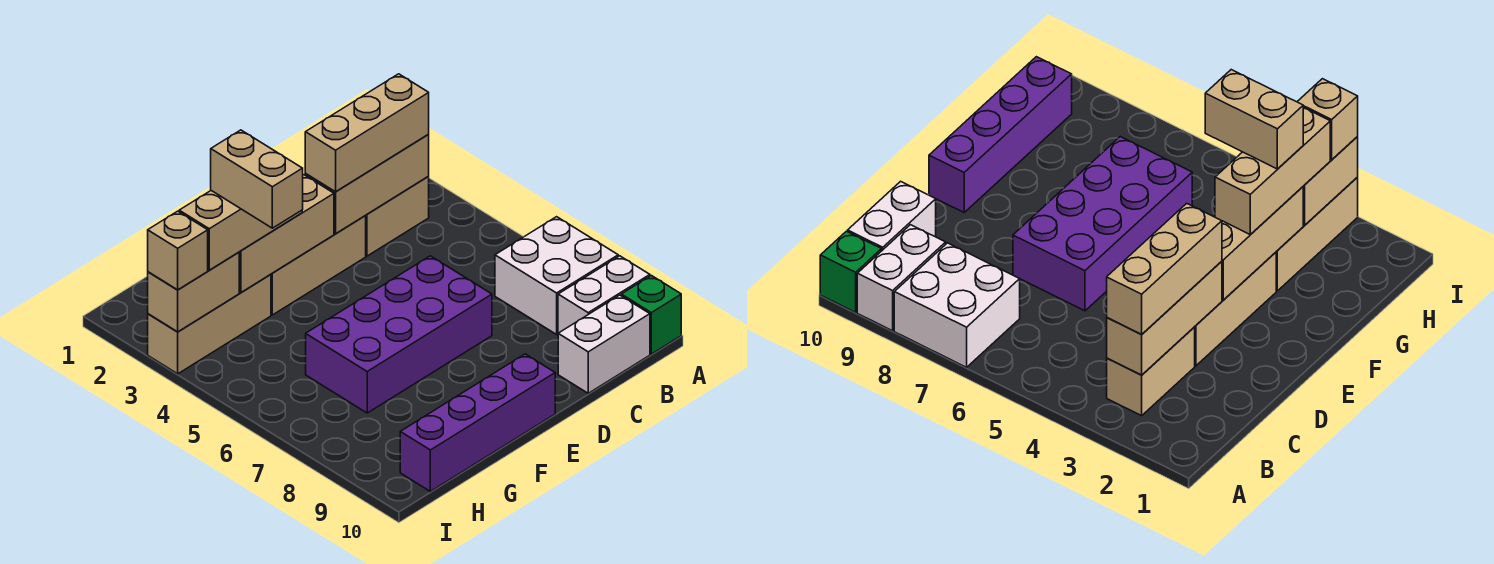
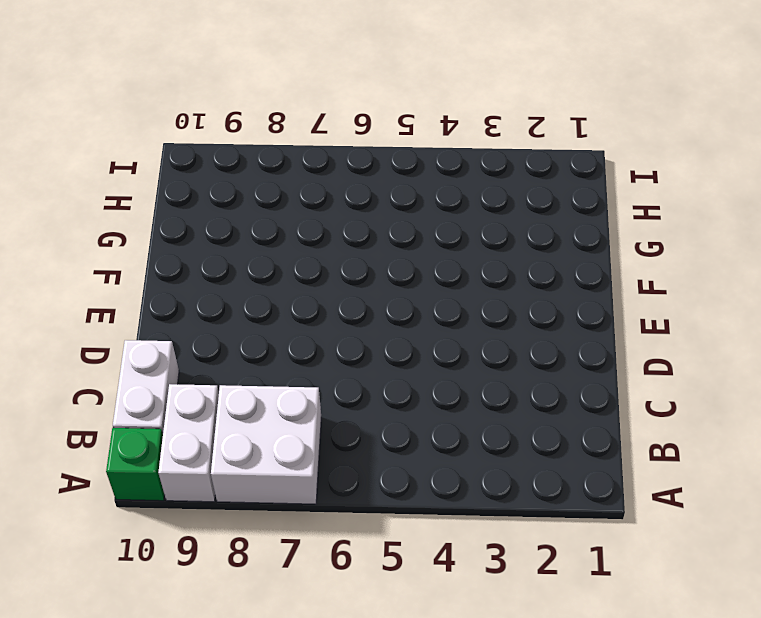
none -> tan 1x2 brick [365,177,429,256]
none -> tan 1x3 brick [271,216,366,315]
none -> purple 2x4 brick [306,256,492,413]

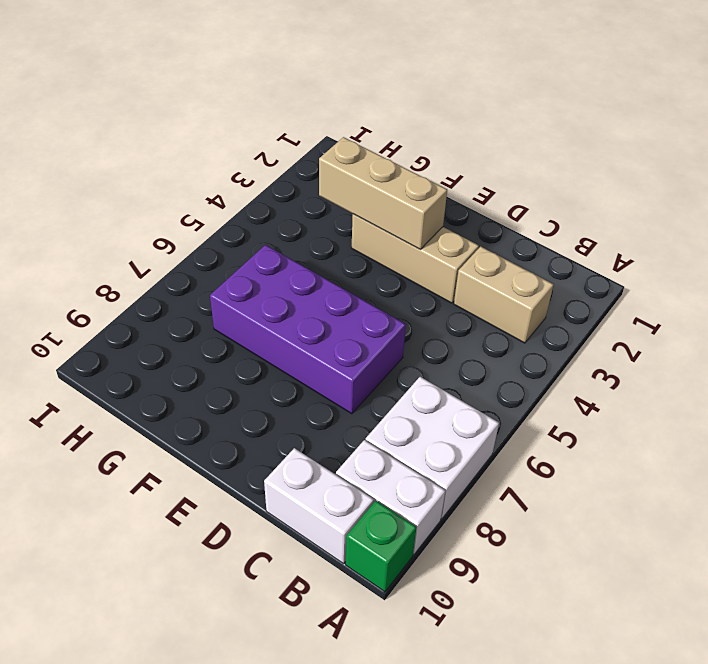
none -> purple 1x4 brick [400,354,555,491]
none -> tan 1x3 brick [148,274,271,374]
none -> tan 1x3 brick [305,135,429,234]

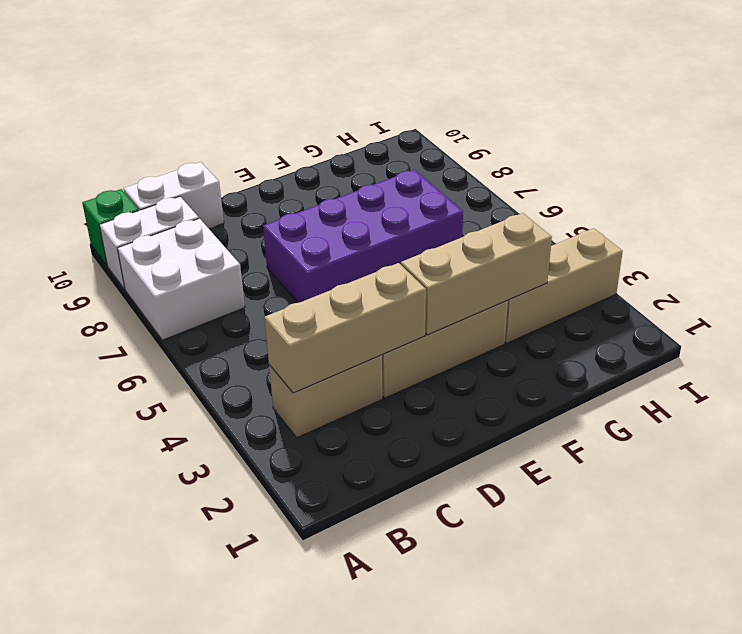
none -> purple 1x4 brick [400,354,555,491]
none -> tan 1x2 brick [148,252,239,332]
none -> tan 1x3 brick [305,74,429,192]

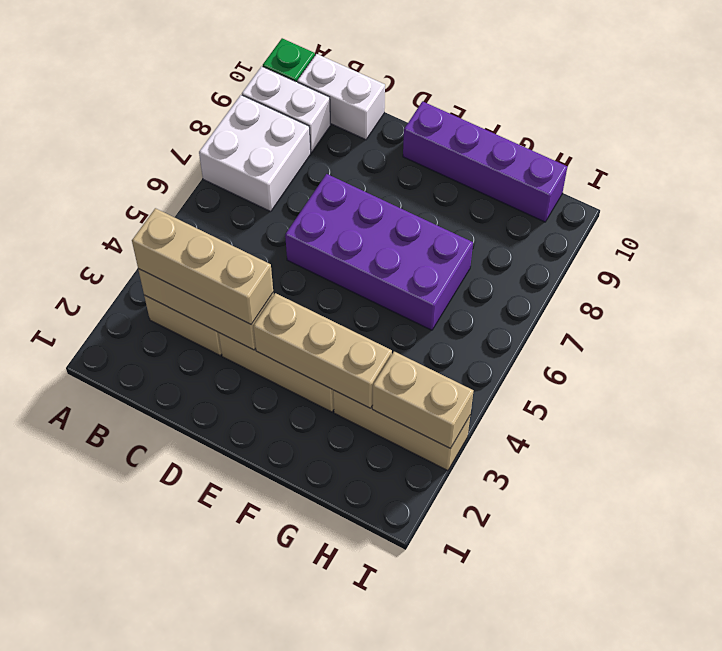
none -> tan 1x3 brick [179,191,302,270]
none -> tan 1x1 brick [148,211,208,290]
none -> tan 1x2 brick [211,130,303,228]

